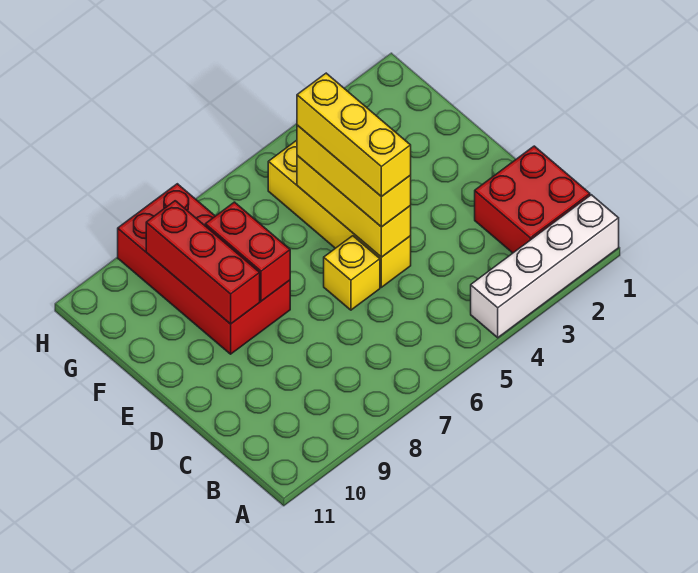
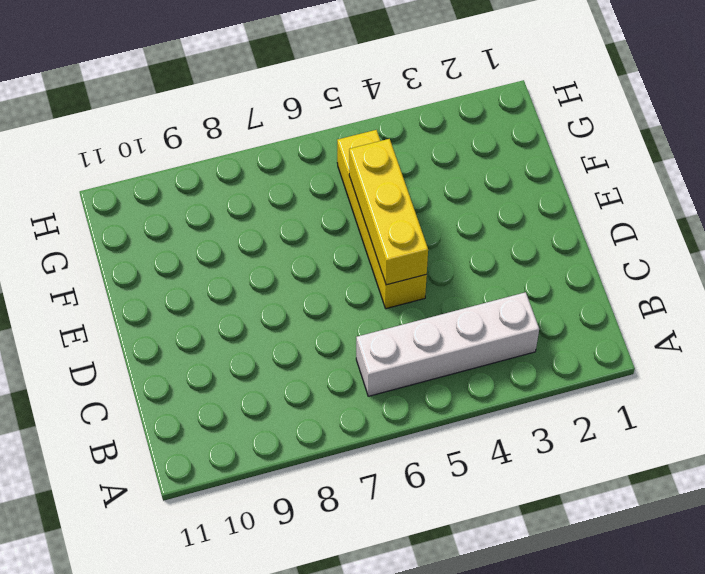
white 1x4 brick [356,292,539,396] -> white 1x4 brick moved to [471,195,619,338]
none -> red 2x2 brick [475,146,590,253]
none -> yellow 1x1 brick [324,236,380,310]

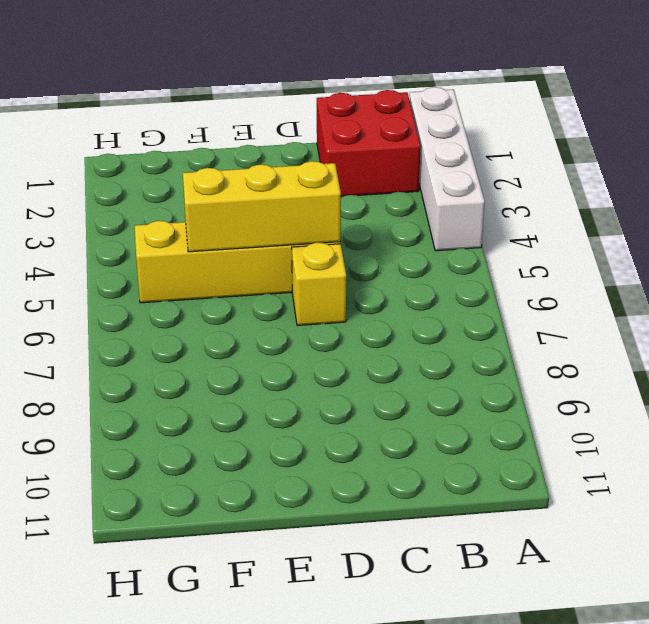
none -> red 2x4 brick [118,184,290,354]
none -> red 1x2 brick [205,202,290,301]

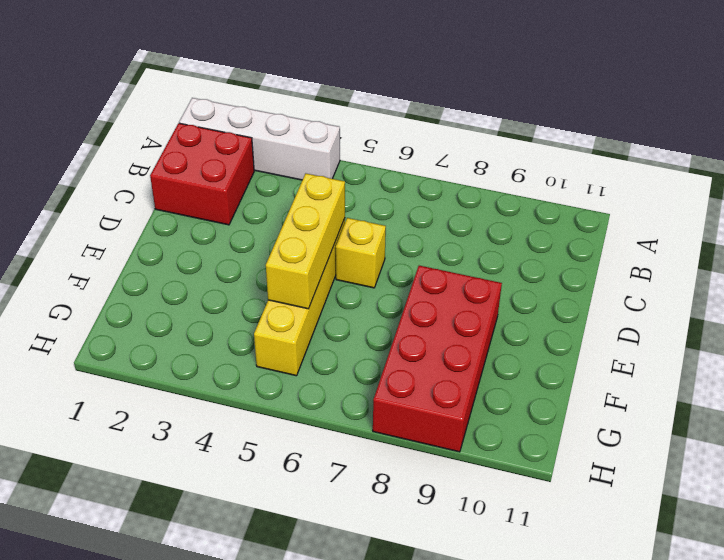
none -> red 1x2 brick [205,202,290,301]
none -> red 1x3 brick [146,201,260,324]

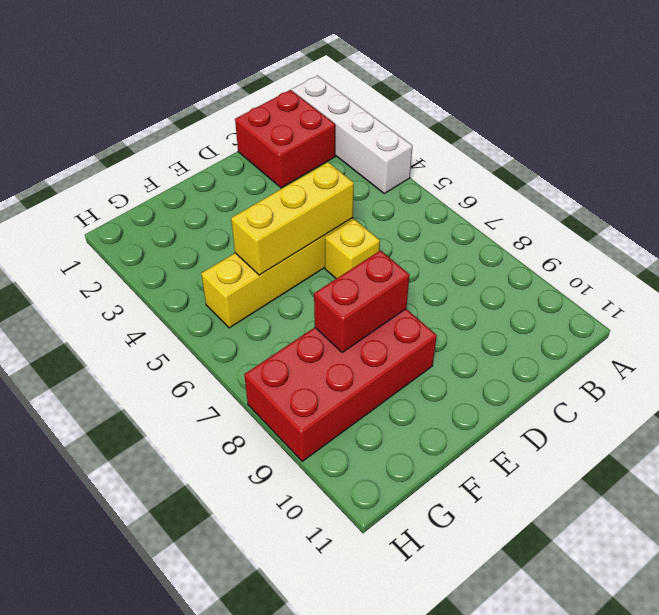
none -> red 1x3 brick [146,201,260,324]
none -> yellow 1x3 brick [297,125,411,227]

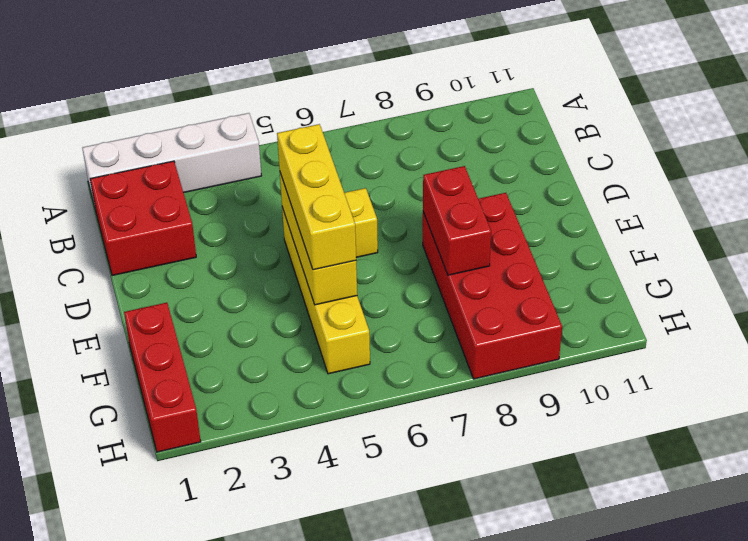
red 1x3 brick [124,303,201,452] -> red 1x3 brick moved to [146,201,260,324]
none -> yellow 1x3 brick [297,73,411,197]

